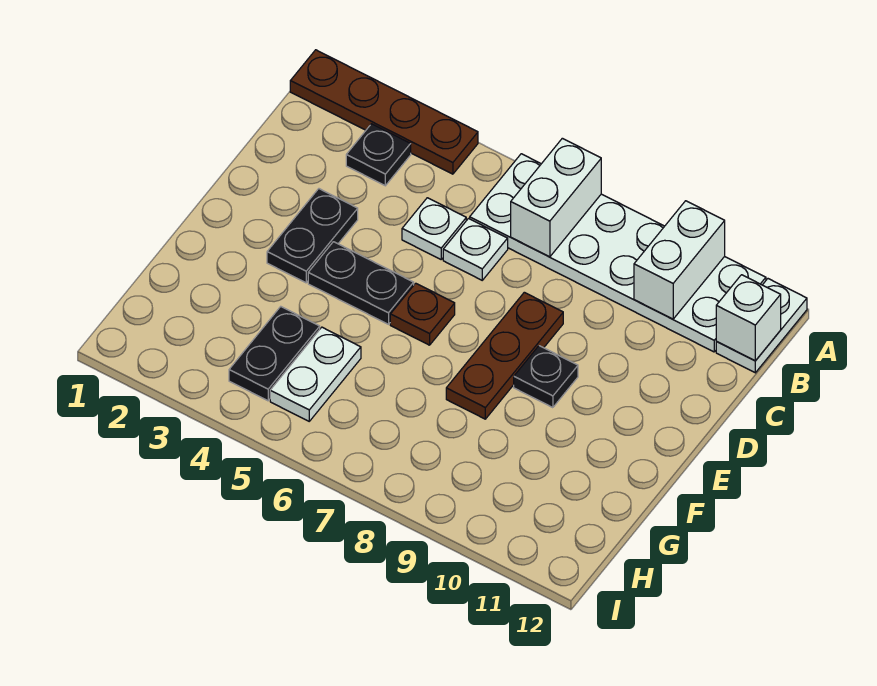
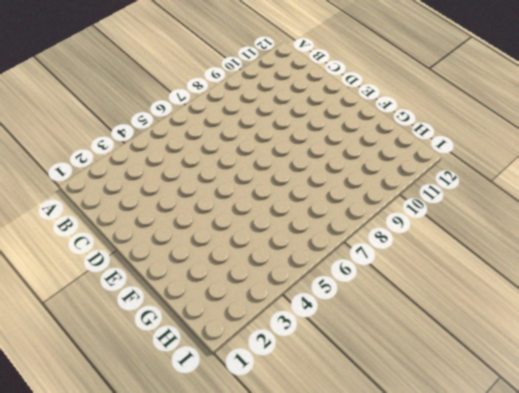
none -> brown 1x4 plate [290,50,478,174]
none -> white 2x6 plate [470,154,766,352]
none -> white 1x2 plate [716,279,807,373]

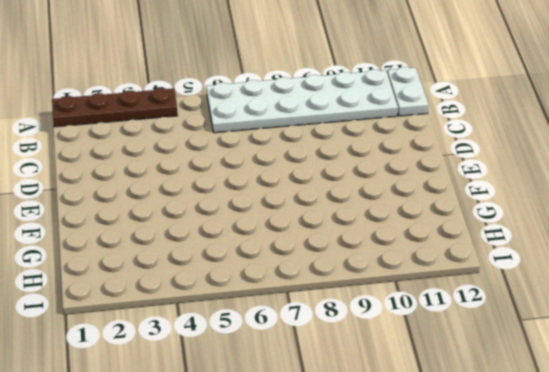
none -> black 1x1 plate [346,124,411,186]
none -> white 1x1 plate [402,198,466,259]
none -> white 1x1 plate [443,219,508,280]

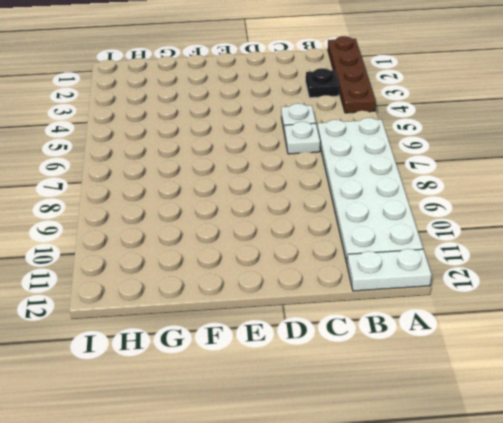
none -> black 1x2 plate [267,189,358,283]
none -> brown 1x3 plate [446,292,563,419]
none -> black 1x2 plate [308,242,414,324]

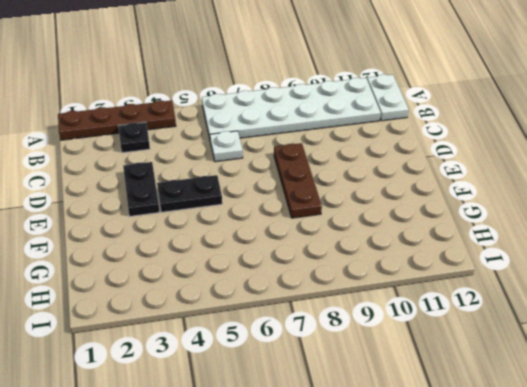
none -> white 1x1 plate [402,198,466,259]
none -> brown 1x1 plate [390,283,455,345]
none -> black 1x1 plate [514,346,578,408]

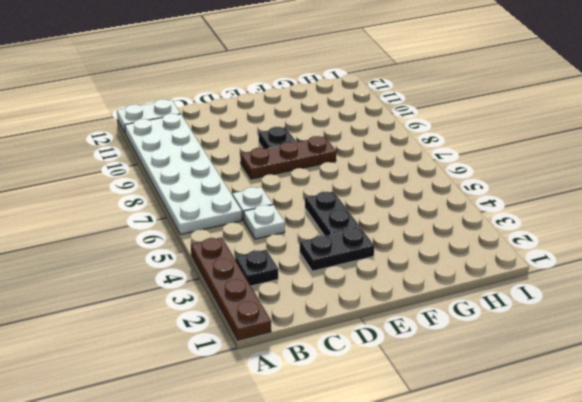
none -> brown 1x1 plate [390,283,455,345]
none -> black 1x2 plate [229,307,320,401]
none -> white 1x2 plate [270,327,361,421]

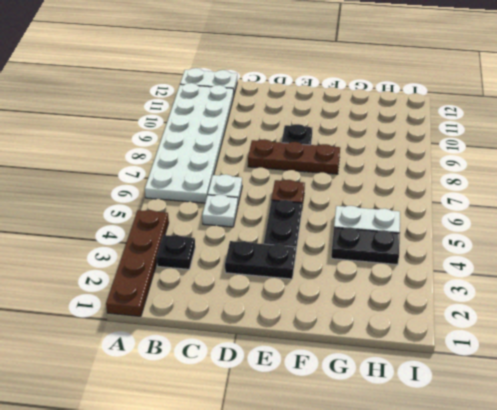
none -> white 1x2 brick [511,138,601,257]
none -> white 1x2 brick [634,201,725,319]
none -> white 1x1 brick [716,275,781,361]

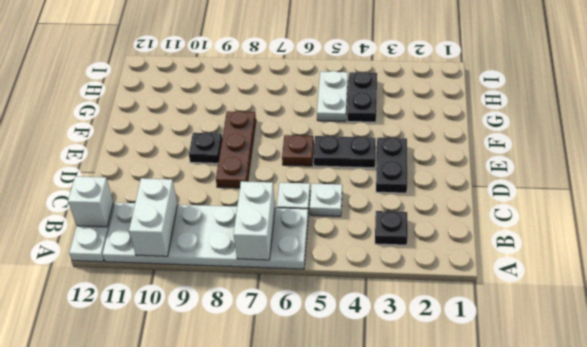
none -> brown 1x4 plate [290,50,478,174]

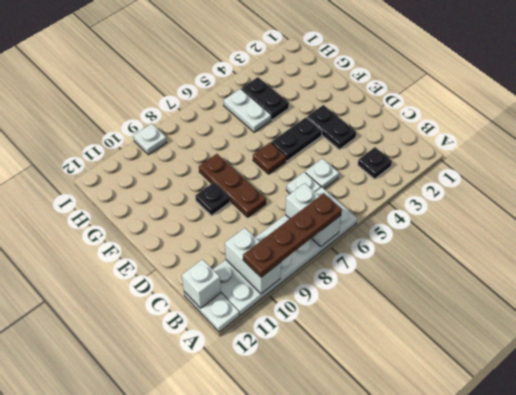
brown 1x4 plate [243,193,342,277] -> brown 1x4 plate moved to [290,50,478,174]
white 1x1 plate [133,124,167,155] -> none

